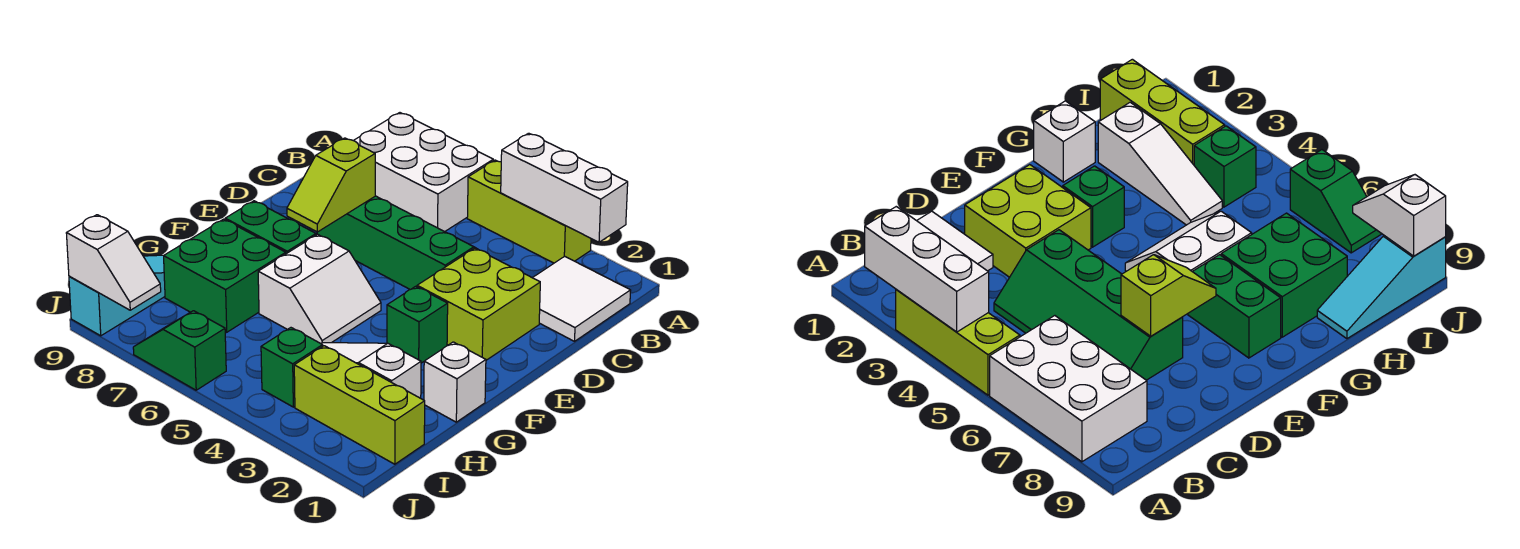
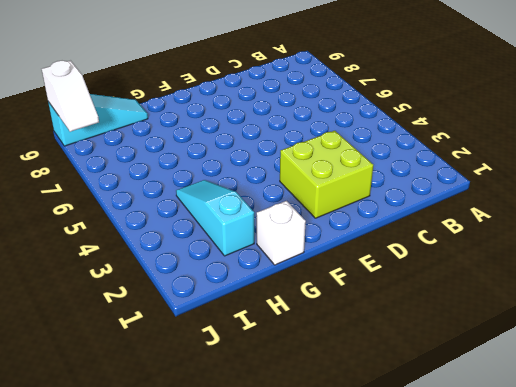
cyan 1x3 slope [176,180,254,256] -> white 1x3 slope [321,343,421,398]
none -> lime 1x3 brick [467,160,591,263]
none -> white 2x3 brick [354,113,493,232]
none -> white 2x2 tile [533,256,631,341]

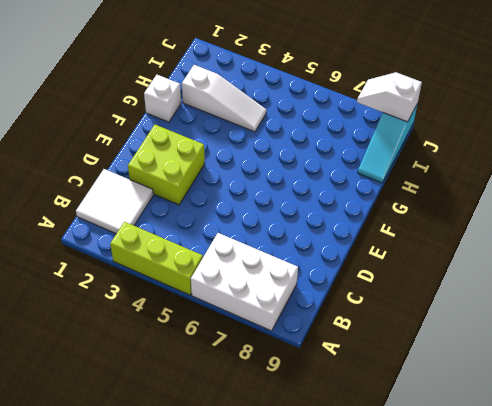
none -> green 2x4 slope [317,196,477,290]
none -> green 1x1 brick [387,286,448,363]
none -> white 2x2 slope [258,234,381,344]

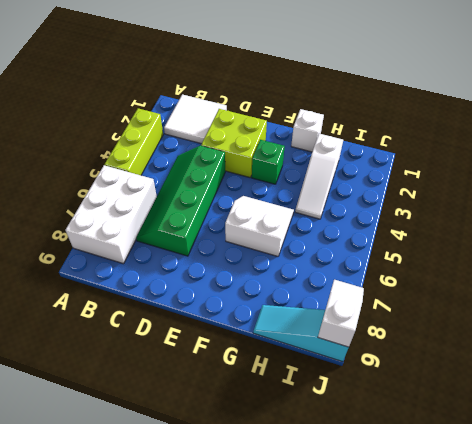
none -> green 1x2 brick [225,201,316,254]
none -> green 2x2 brick [164,219,286,332]
none -> lime 1x3 brick [294,346,425,464]

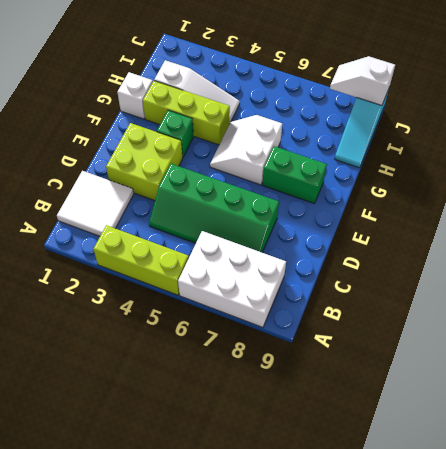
lime 1x3 brick [143,81,230,145] -> lime 1x3 brick moved to [294,346,425,464]
none -> green 2x2 brick [164,219,286,332]
none -> green 1x1 brick [261,328,323,407]
none -> green 1x2 slope [133,311,226,390]

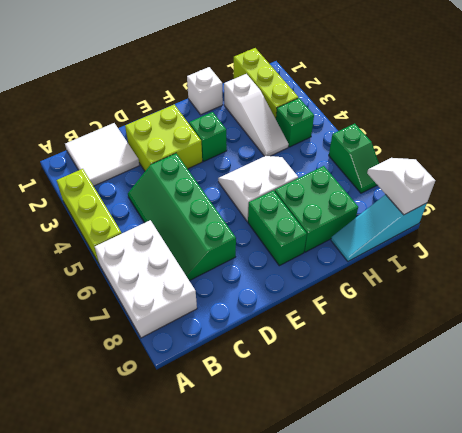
none -> white 1x3 brick [501,133,628,242]
none -> lime 1x2 slope [287,138,375,232]

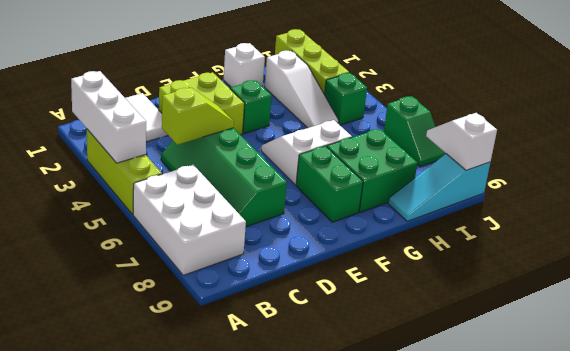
lime 1x2 slope [162,88,234,145] -> lime 1x2 slope moved to [287,138,375,232]

